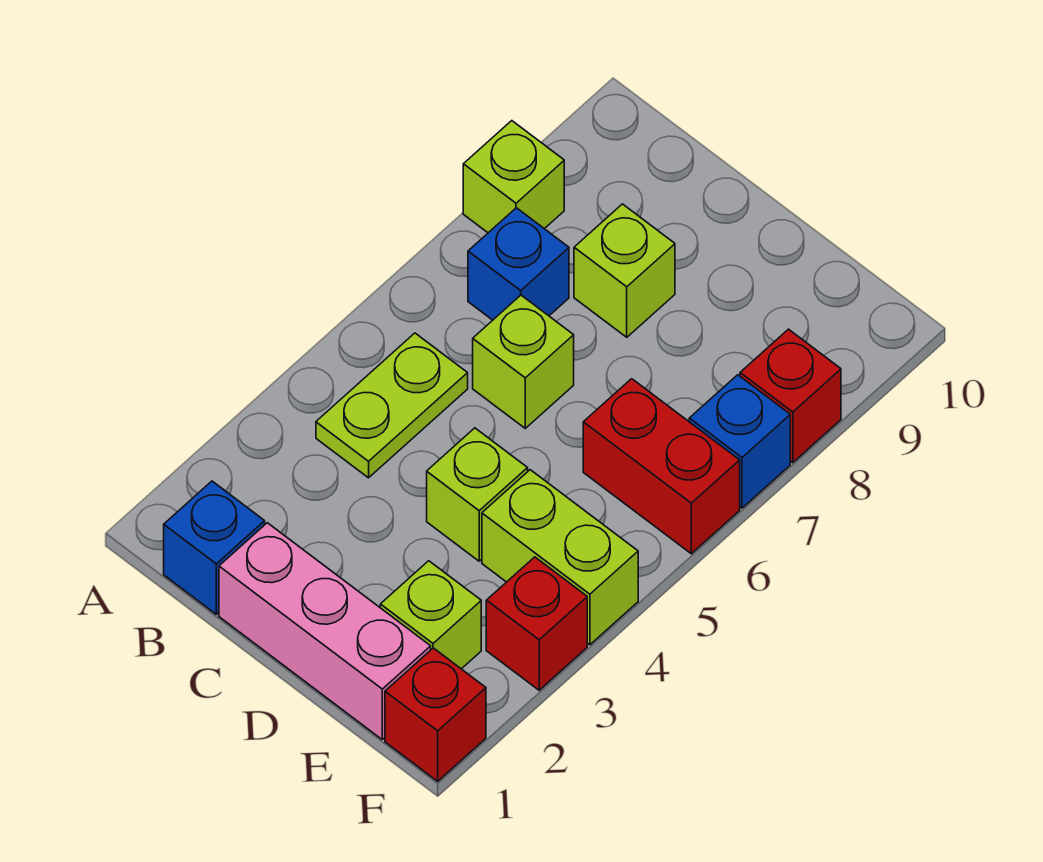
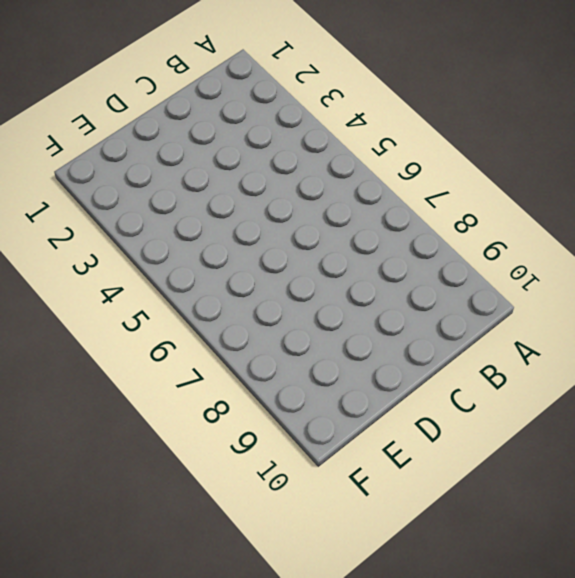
none -> lime 1x1 brick [463,121,564,233]
none -> blue 1x1 brick [164,481,265,614]
none -> lime 1x2 plate [316,333,468,478]

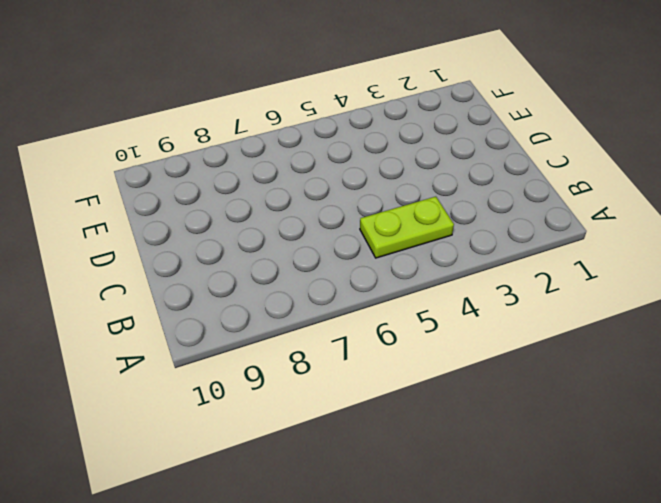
none -> lime 1x1 brick [463,121,564,233]
none -> blue 1x1 brick [164,481,265,614]
none -> blue 1x1 brick [468,208,569,320]

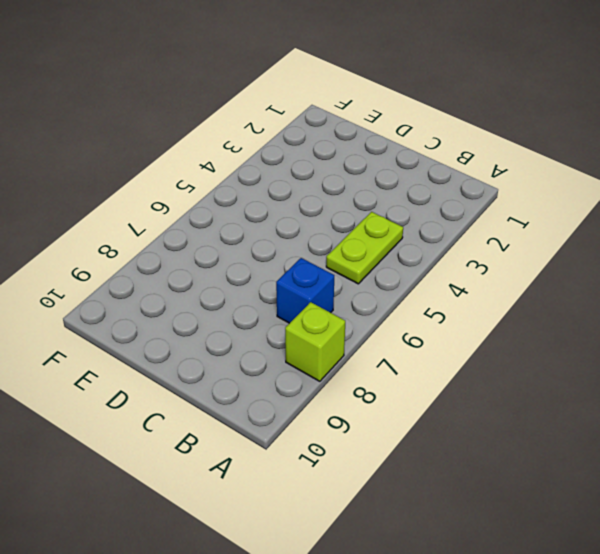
none -> blue 1x1 brick [164,481,265,614]
none -> pink 1x3 brick [219,523,431,739]
none -> lime 1x1 brick [473,295,574,428]

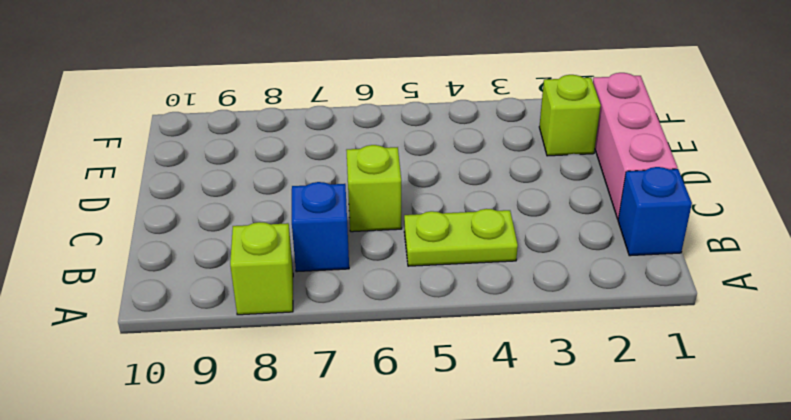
none -> lime 1x1 brick [574,204,675,337]
none -> lime 1x1 brick [427,428,528,561]
none -> lime 1x2 brick [482,470,638,645]

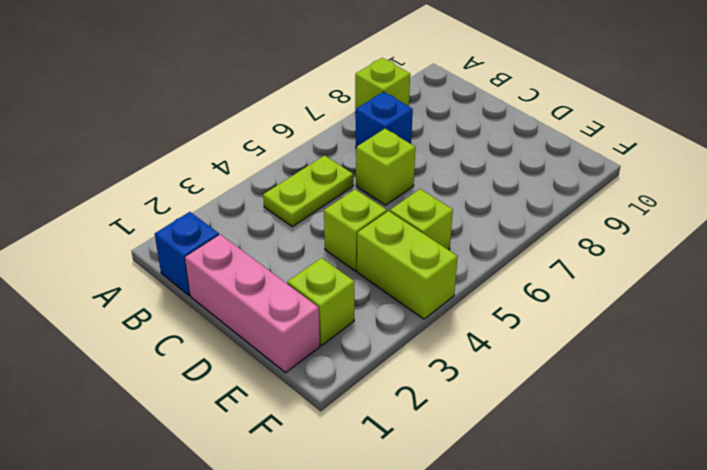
lime 1x1 brick [390,189,453,250] -> lime 1x1 brick moved to [574,204,675,337]
none -> red 1x2 brick [583,379,740,554]
none -> red 1x1 brick [385,648,486,781]
none -> red 1x1 brick [486,557,587,690]

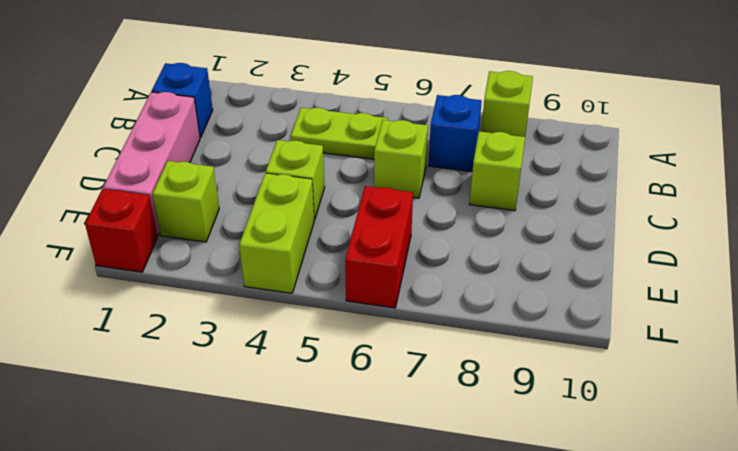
none -> red 1x1 brick [486,557,587,690]
none -> blue 1x1 brick [689,375,790,508]
none -> red 1x1 brick [740,329,841,463]

